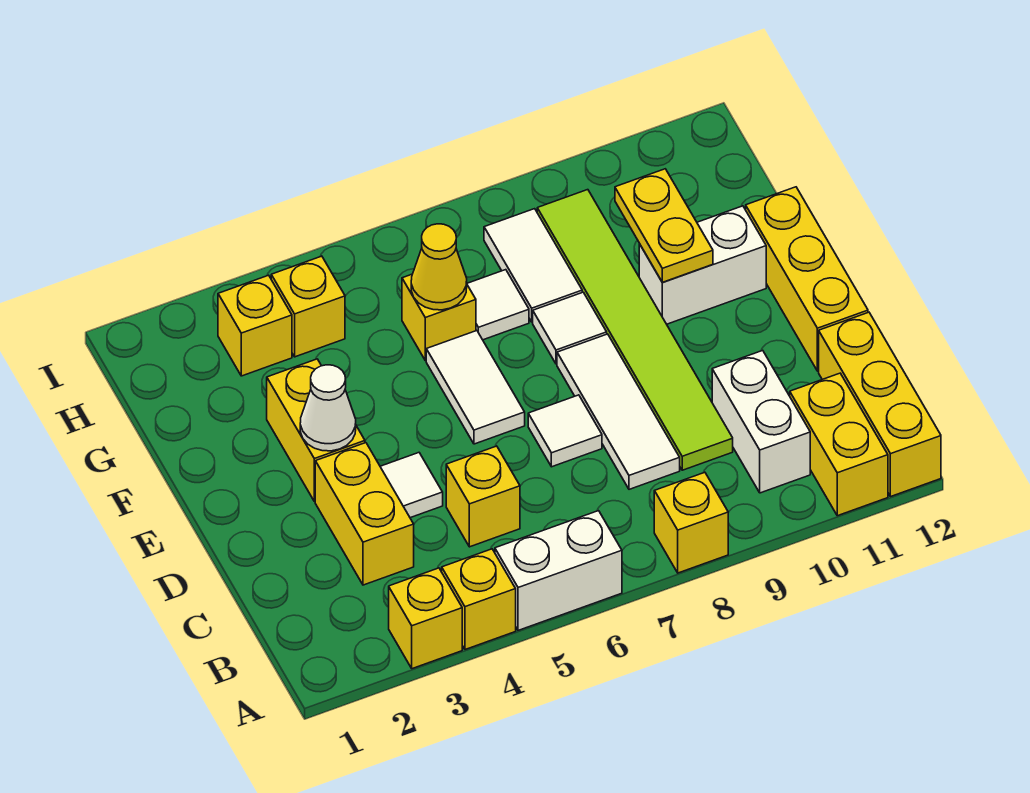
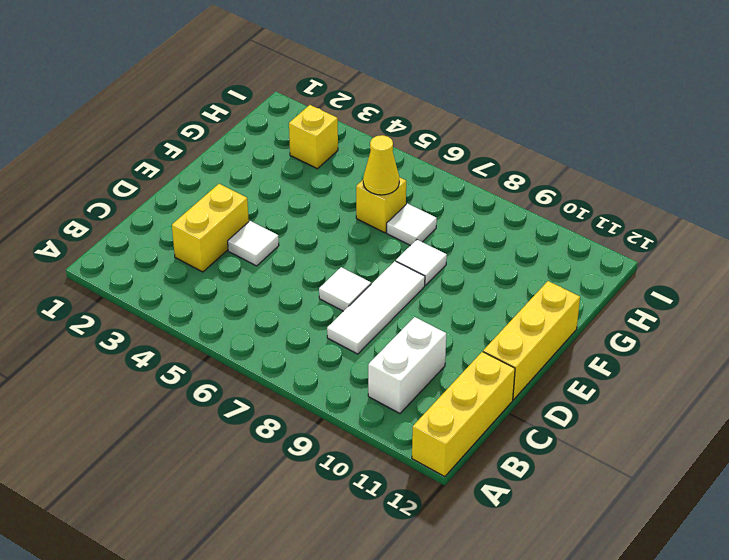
none -> yellow 1x1 brick [389,568,462,669]
none -> yellow 1x1 brick [442,549,516,650]
none -> white 1x2 brick [495,511,622,630]

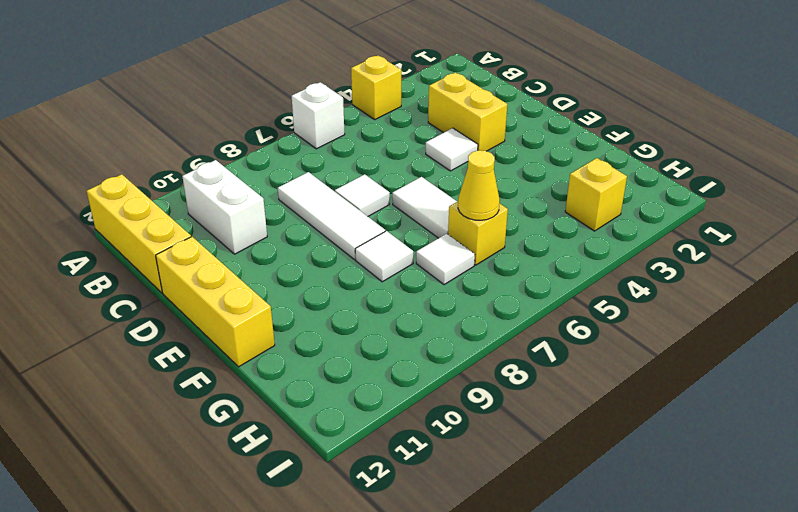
white 1x1 brick [292,82,345,149] -> white 1x2 brick [495,511,622,630]
none -> yellow 1x1 brick [389,568,462,669]
none -> yellow 1x1 brick [654,472,728,573]
none -> yellow 1x2 brick [790,373,888,516]

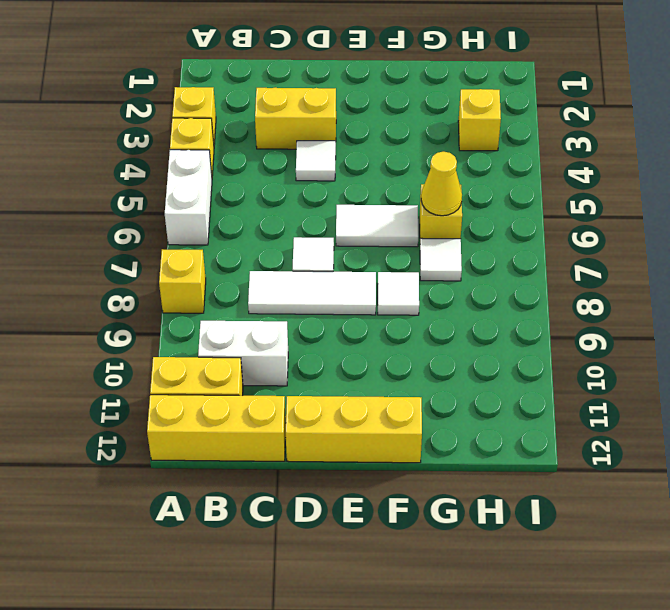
none -> yellow 1x1 brick [446,446,520,547]
none -> lime 1x6 tile [537,190,733,470]
none -> yellow 1x2 brick [267,359,365,501]

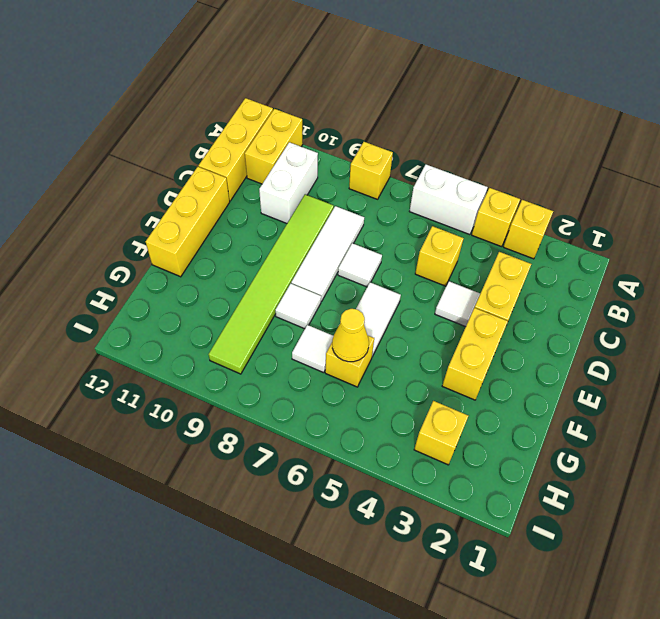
none -> white 1x2 brick [639,206,766,324]
none -> white 1x2 tile [484,209,582,322]
none -> yellow 1x1 brick [271,256,345,357]

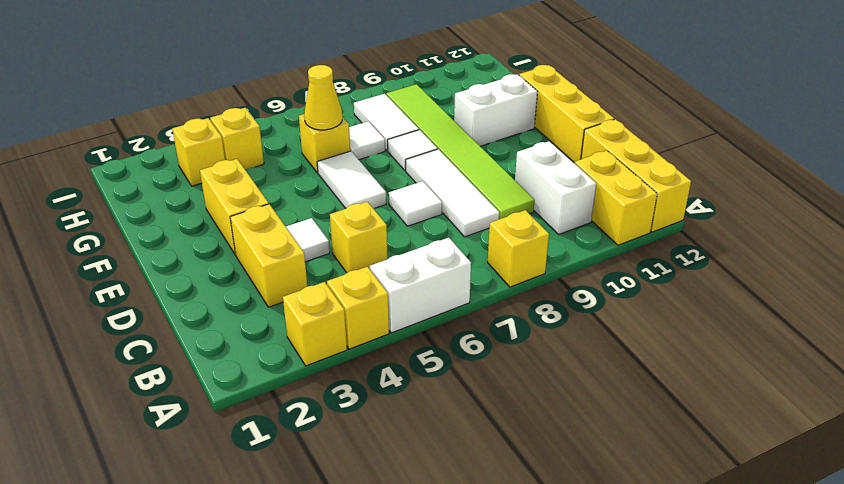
none -> white 1x1 cone [300,365,356,451]
none -> yellow 1x2 plate [615,169,713,282]

